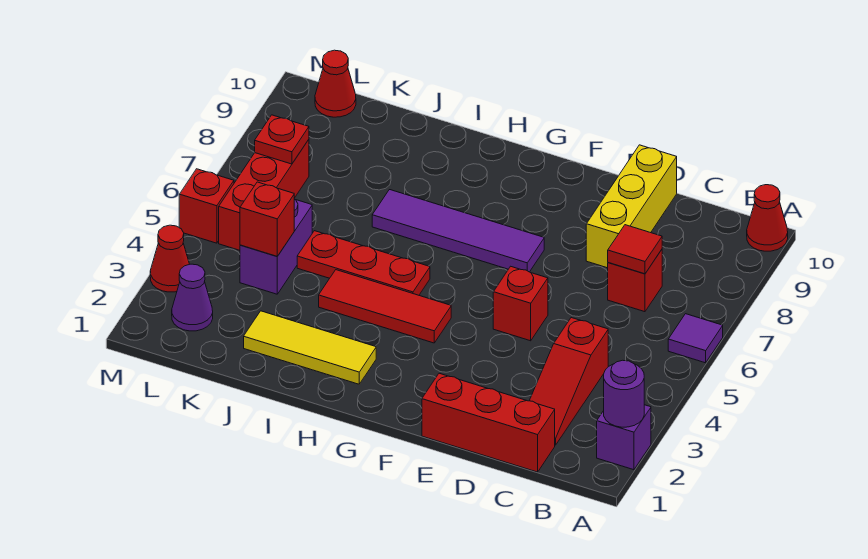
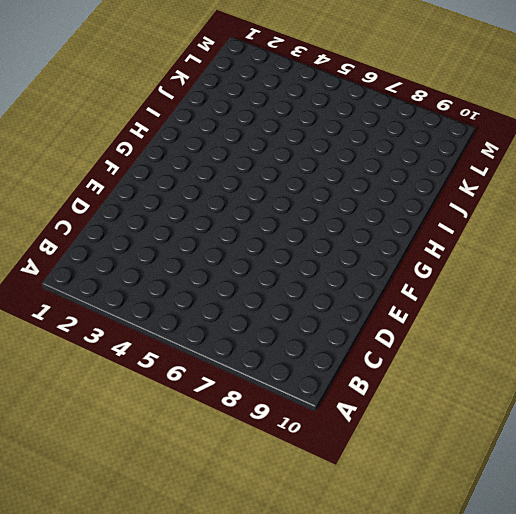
none -> purple 1x1 brick [597,405,651,470]
none -> purple 1x1 tile [668,314,723,363]
none -> red 1x1 cone [747,185,788,251]

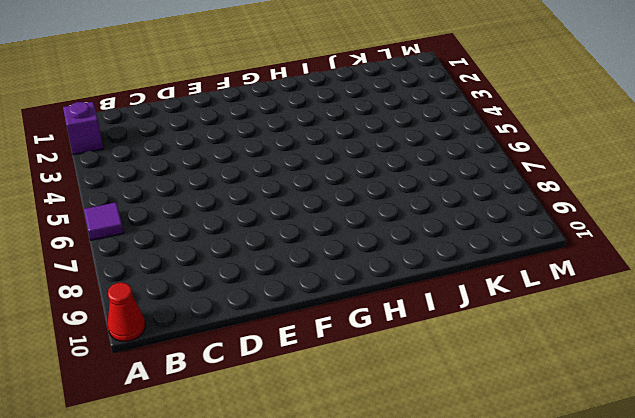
none -> red 1x3 brick [422,373,555,472]
none -> red 1x3 slope [529,318,608,445]
none -> red 1x1 brick [608,250,662,312]

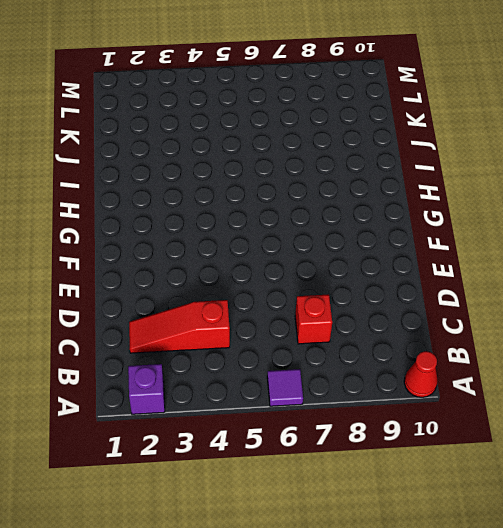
none -> red 1x3 brick [422,373,555,472]
none -> yellow 1x3 brick [586,145,677,268]
none -> red 1x1 brick [493,266,548,341]

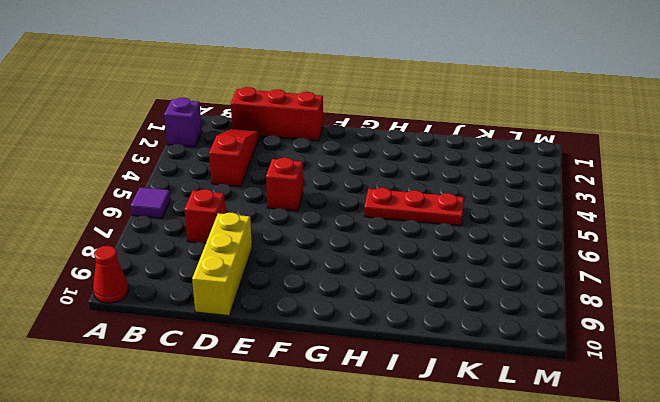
none -> purple 1x4 tile [372,190,544,272]
none -> red 1x3 tile [319,270,451,343]
none -> yellow 1x3 tile [244,311,376,384]

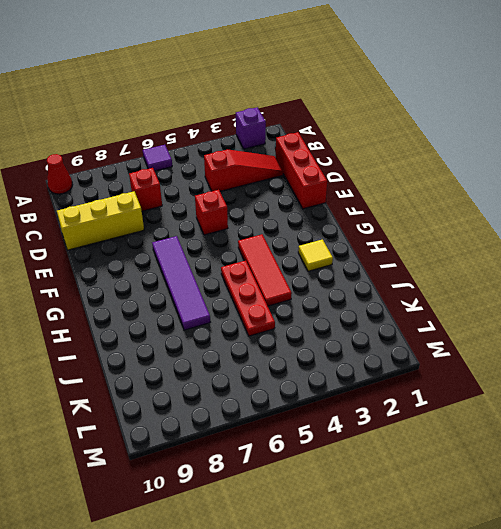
yellow 1x1 tile [298,240,333,271] -> yellow 1x3 tile [244,311,376,384]
none -> purple 1x2 brick [240,199,312,294]
none -> purple 1x1 cone [172,264,213,331]
none -> red 1x3 brick [219,140,309,250]

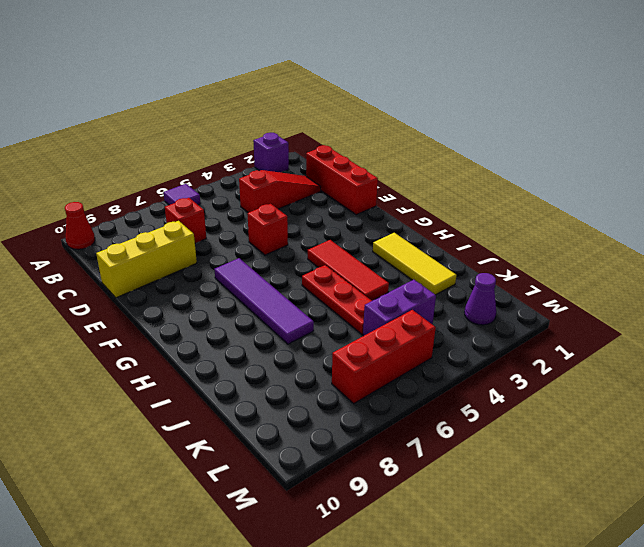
none -> red 1x1 cone [315,50,356,117]
none -> red 1x1 cone [150,225,190,292]
none -> red 1x1 brick [179,169,234,243]

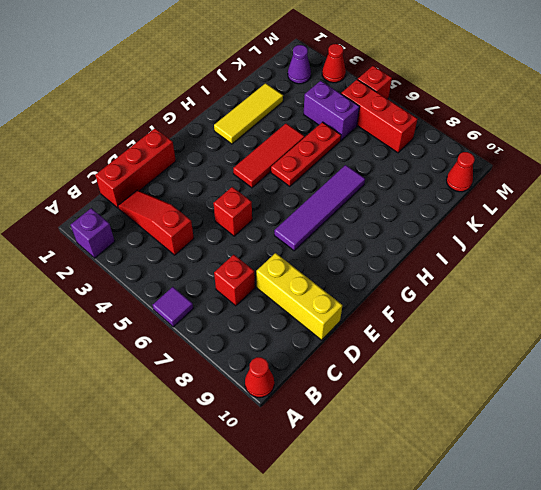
none -> purple 1x1 round brick [604,360,644,427]
none -> red 1x1 tile [608,225,662,274]
none -> red 1x1 brick [240,182,294,256]

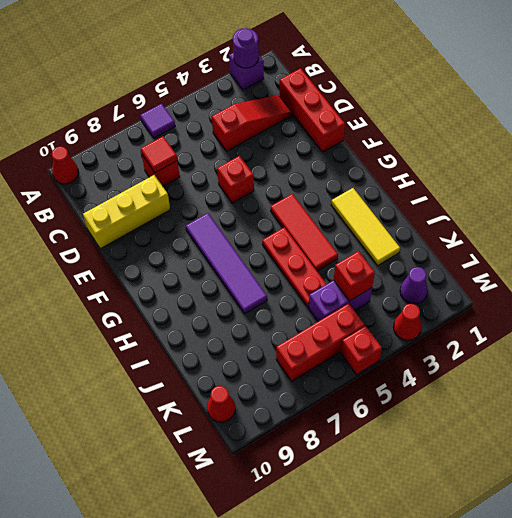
none -> red 1x1 plate [255,115,309,164]

